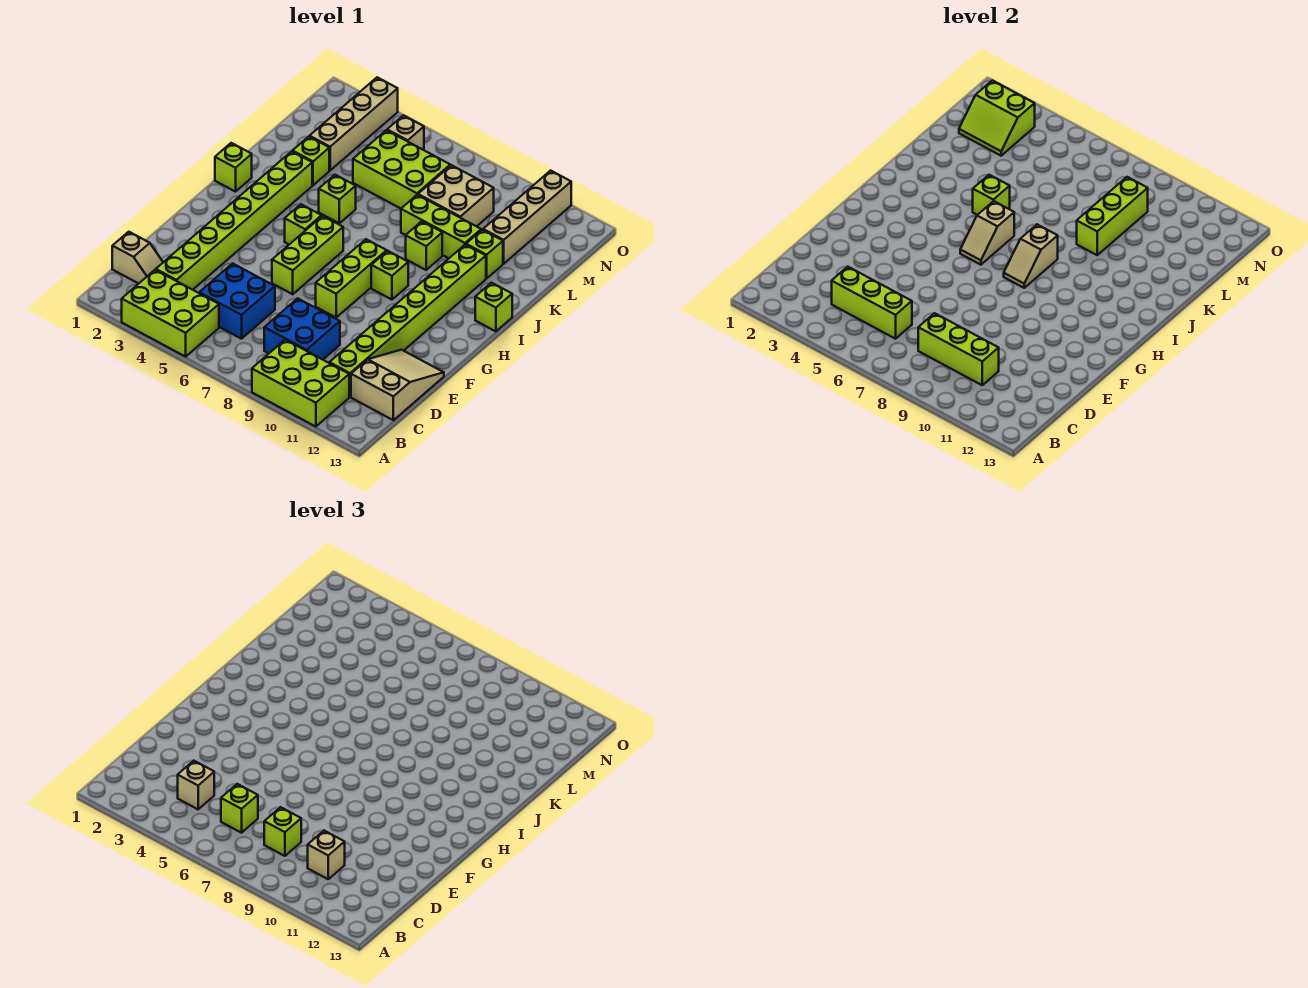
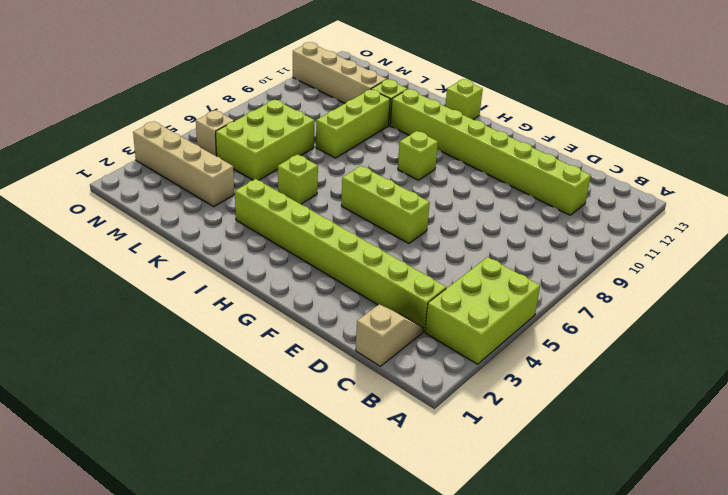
none -> lime 2x3 brick [252,340,349,427]
none -> blue 2x2 brick [199,263,275,339]
none -> blue 2x2 brick [264,298,340,360]
none -> tan 2x3 slope [351,350,444,420]

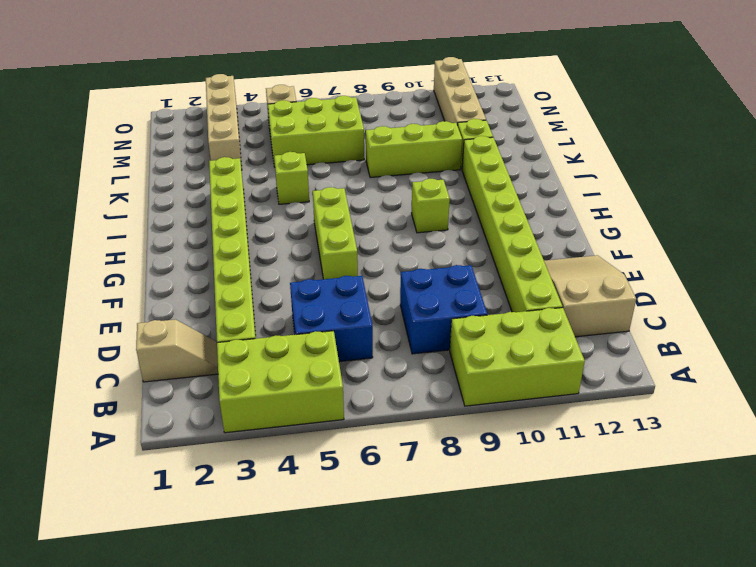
none -> lime 1x3 brick [316,239,387,317]
none -> lime 1x1 brick [285,204,322,244]
none -> lime 1x1 brick [215,143,252,192]
none -> lime 1x1 brick [475,283,512,331]

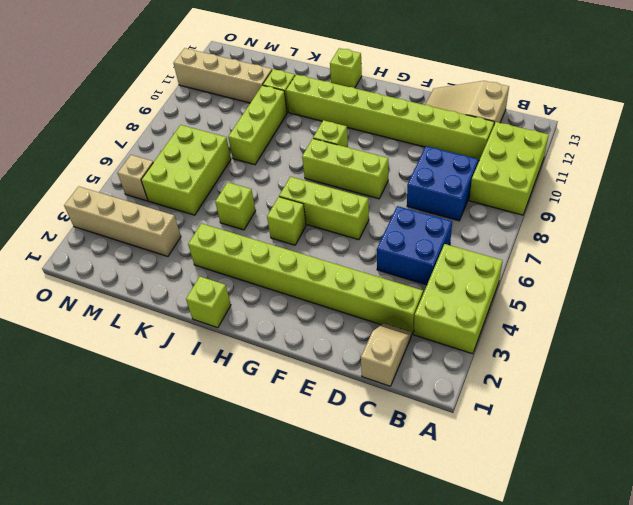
none -> lime 1x1 brick [406,221,442,270]
none -> lime 1x1 brick [292,137,329,185]
none -> tan 2x2 brick [418,165,494,226]
none -> lime 1x3 brick [832,267,912,339]

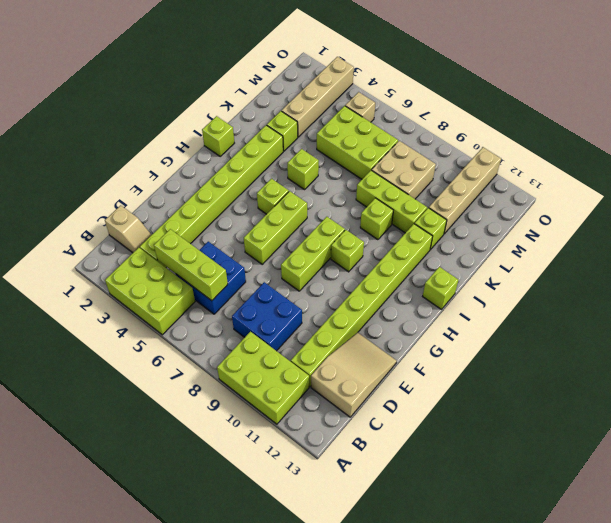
none -> lime 1x3 brick [918,313,999,385]
none -> tan 1x2 slope [960,201,1014,265]
none -> tan 1x2 slope [1004,224,1058,288]
none -> lime 1x1 brick [973,175,1010,215]

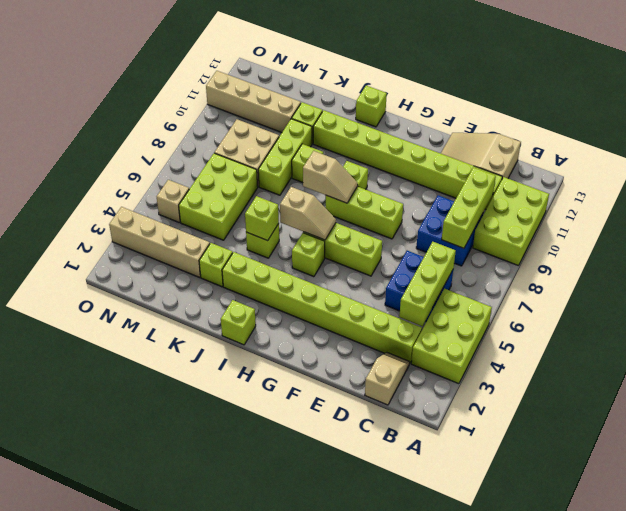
none -> lime 1x3 brick [1077,177,1148,255]
none -> lime 2x2 slope [959,80,1035,156]
none -> tan 1x1 brick [178,761,214,809]
none -> lime 1x1 brick [221,784,258,833]

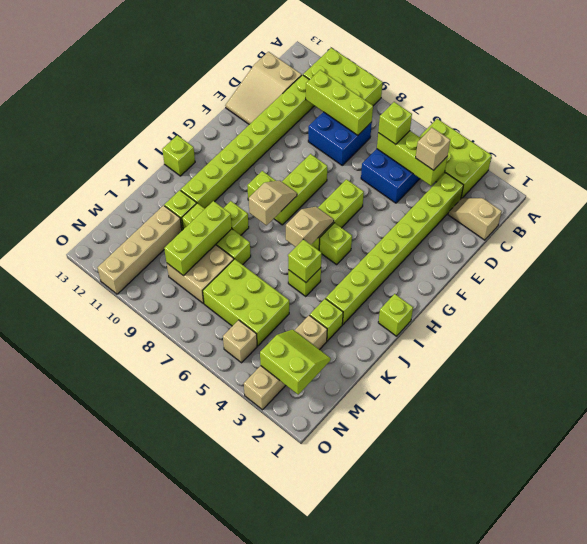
none -> lime 1x1 brick [264,807,301,856]
none -> tan 1x1 brick [308,831,345,879]

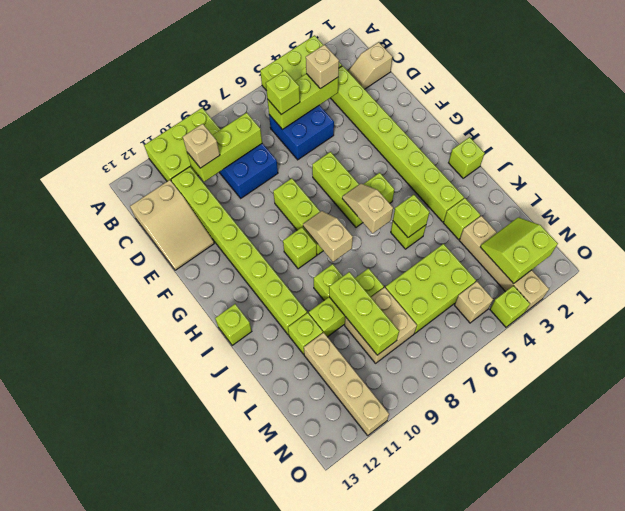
lime 1x1 brick [490,286,530,327] -> lime 1x1 brick moved to [264,807,301,856]

